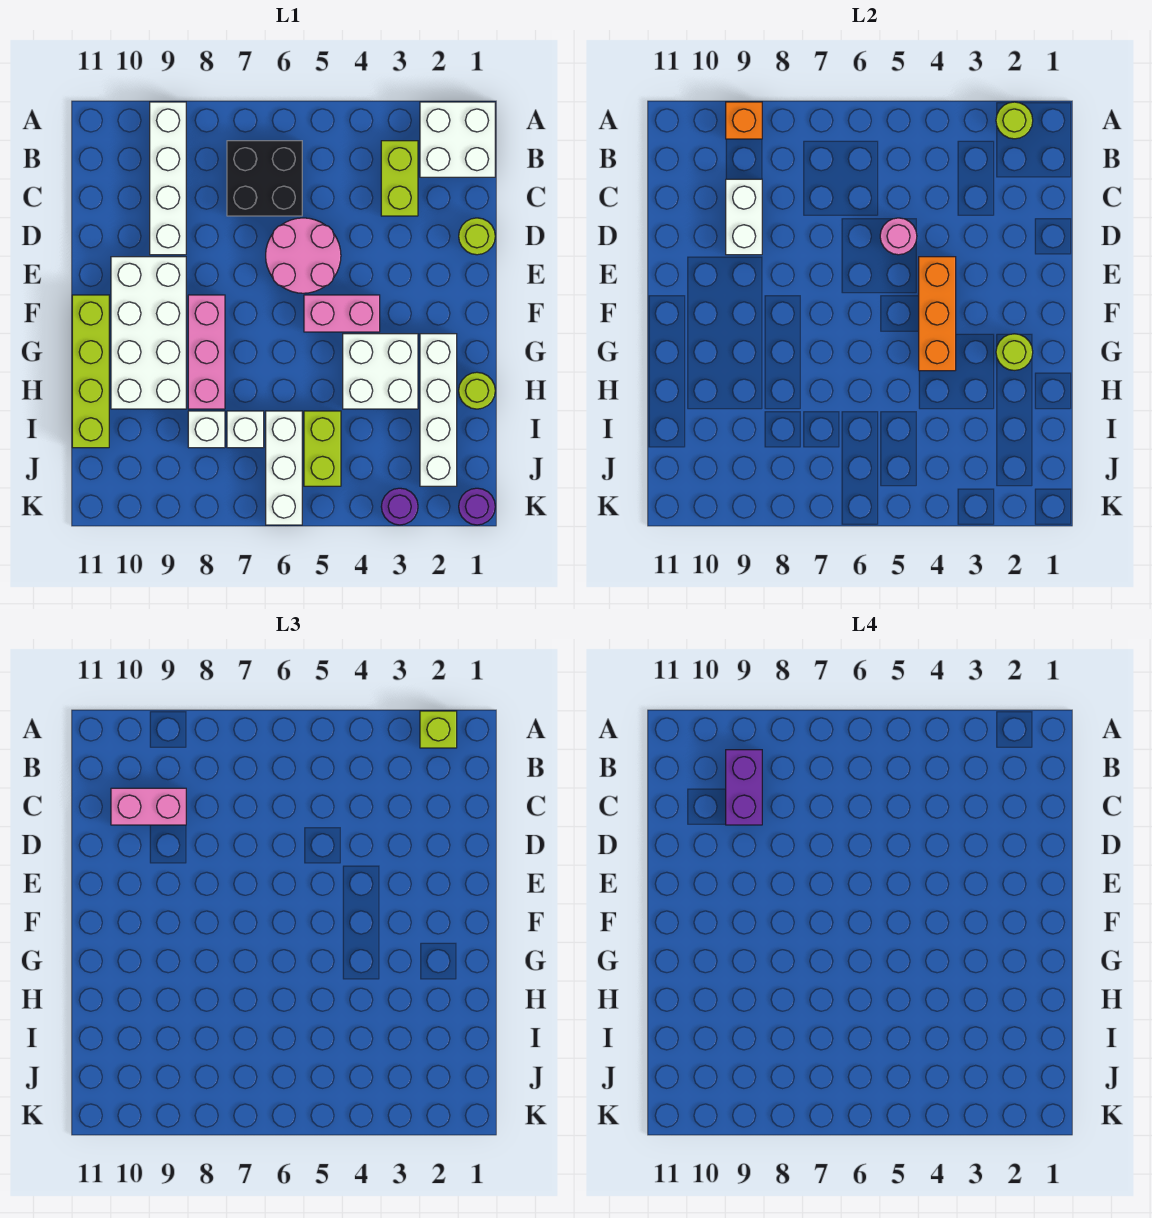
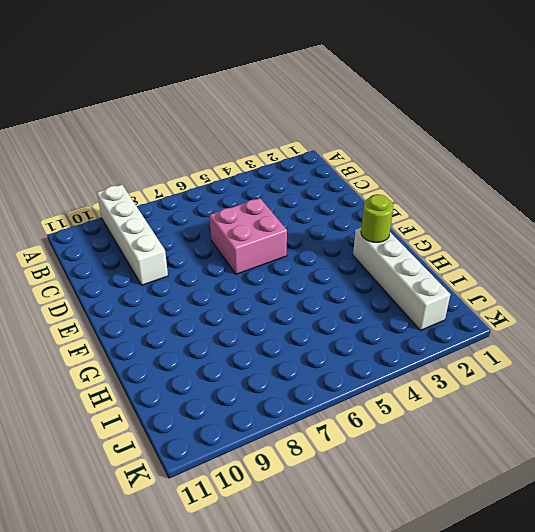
pink 2x2 brick [210,198,287,274] -> pink 2x2 round brick [266,218,341,293]
none -> white 2x2 brick [420,102,495,177]
none -> lime 1x2 brick [381,141,418,216]
none -> black 2x2 brick [227,141,302,216]

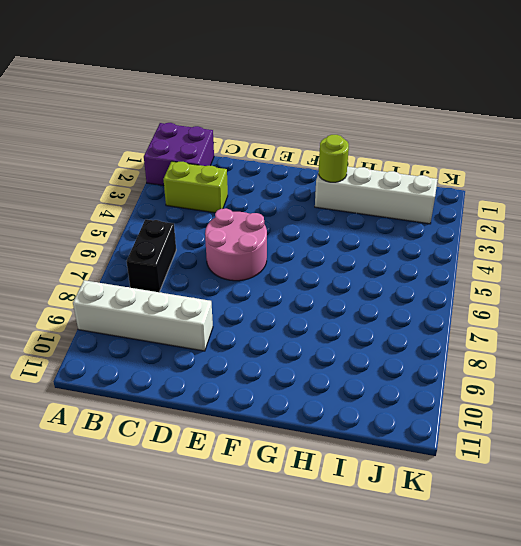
purple 2x2 brick [144,123,214,186] -> white 2x2 brick [420,102,495,177]
black 1x2 brick [127,219,176,292] -> black 2x2 brick [227,141,302,216]
none -> lime 1x1 round brick [459,218,495,255]
none -> white 2x4 brick [111,257,186,409]
none -> pink 1x2 brick [304,295,380,332]

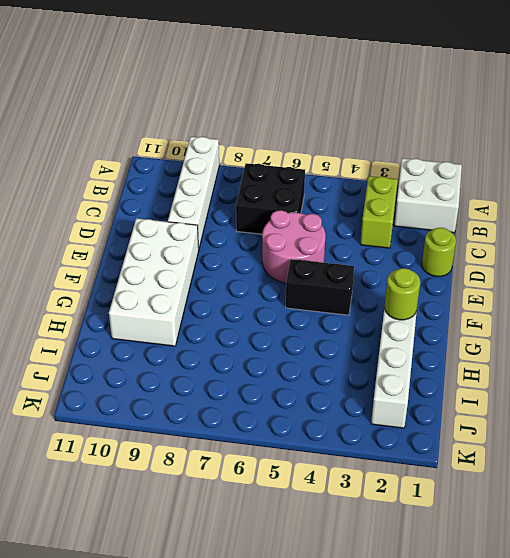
black 1x2 brick [286,259,354,315] -> pink 1x2 brick [304,295,380,332]
none -> pink 1x3 brick [188,295,225,409]
none -> lime 1x4 brick [72,295,109,448]
none -> white 2x2 brick [343,334,418,409]

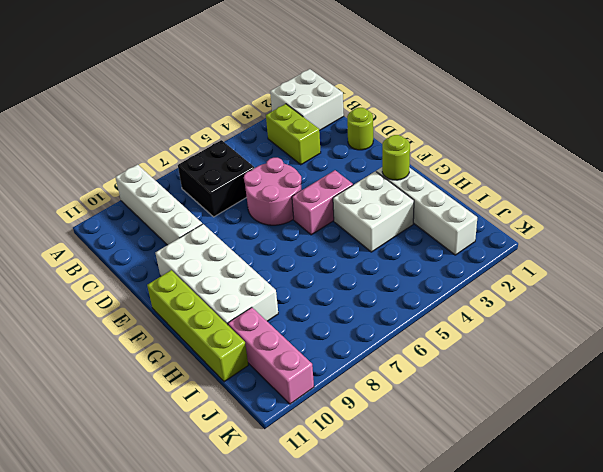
pink 1x3 brick [228,307,314,404] -> pink 1x3 brick moved to [188,295,225,409]
none -> lime 1x1 round brick [459,372,495,409]
none -> lime 1x2 brick [304,411,341,486]
none -> white 1x3 brick [266,411,302,525]

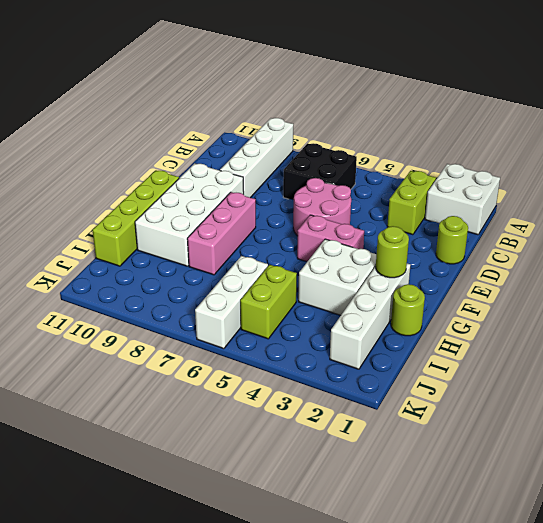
none -> white 1x1 brick [227,411,264,448]
none -> white 1x1 brick [188,411,225,448]
none -> purple 1x1 round brick [459,488,495,525]

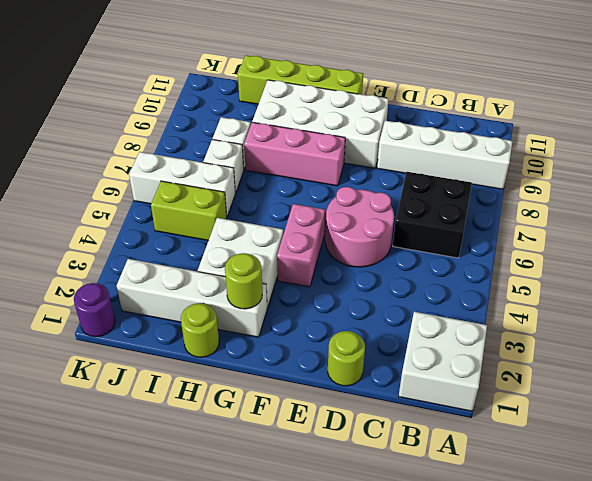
none -> lime 1x2 brick [381,141,418,216]
none -> purple 1x1 round brick [381,488,418,525]
none -> lime 1x1 round brick [996,102,1033,139]

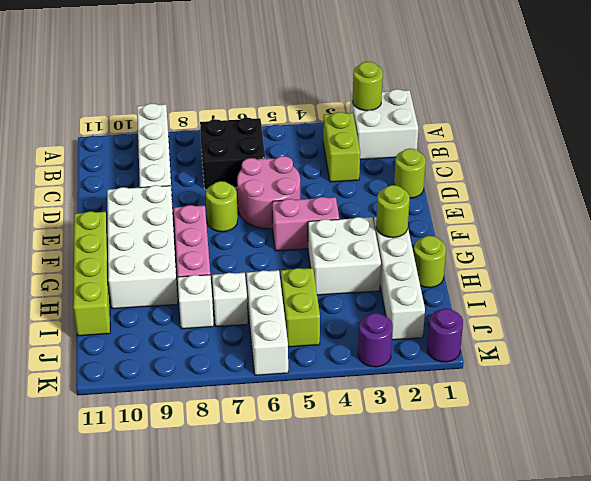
lime 1x1 round brick [206,181,238,232] -> none
none -> orange 1x1 brick [726,102,762,139]
none -> white 1x2 brick [726,179,762,255]
none -> pink 1x1 round brick [880,218,917,255]

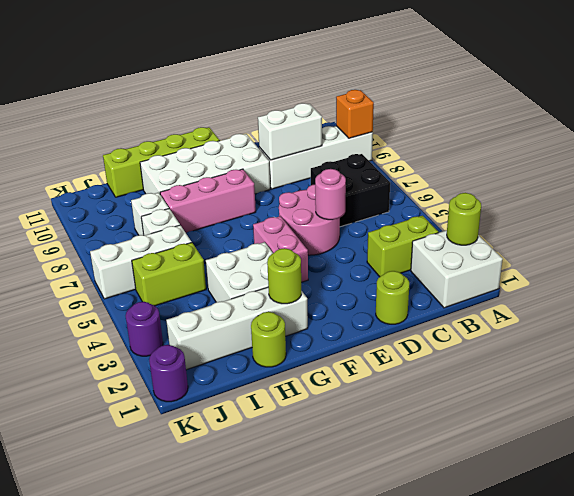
none -> orange 1x3 brick [919,257,956,371]
none -> lime 1x1 brick [420,711,457,748]
none -> pink 1x2 brick [111,788,186,825]

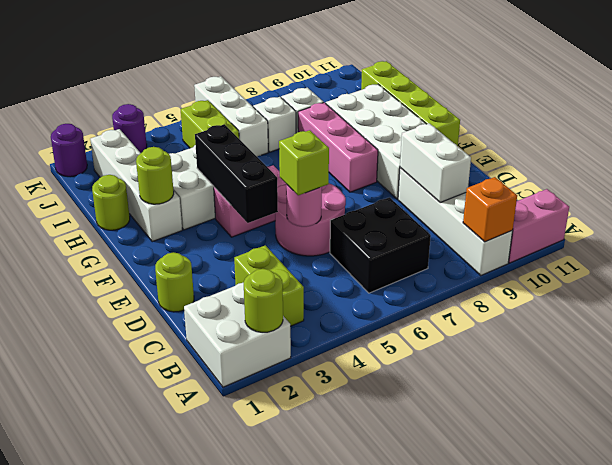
pink 1x2 brick [508,189,569,263] -> pink 1x2 brick moved to [111,788,186,825]
lime 1x1 brick [279,130,329,195] -> lime 1x1 brick moved to [420,711,457,748]
black 1x3 brick [195,124,278,223] -> orange 1x3 brick [919,257,956,371]
none -> purple 1x2 brick [726,750,762,825]

